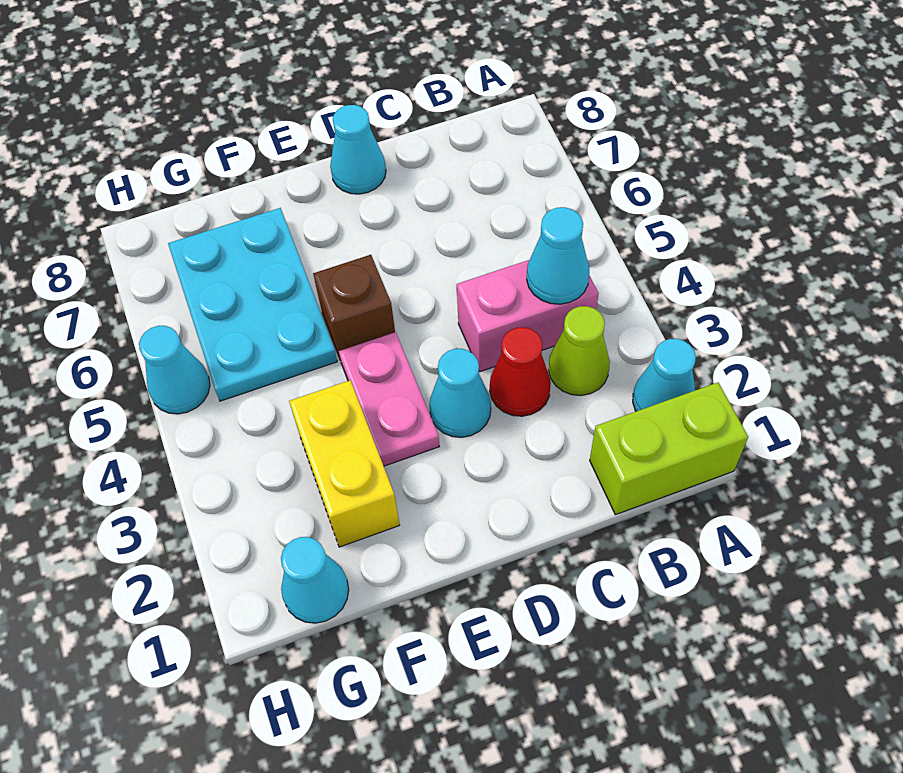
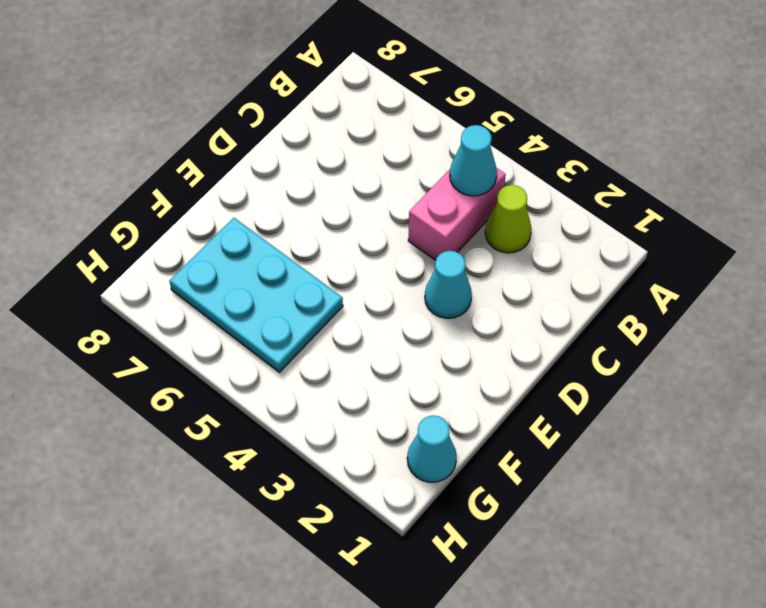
none -> lime 1x2 brick [590,383,748,515]
none -> cyan 1x1 cone [633,339,696,411]
none -> red 1x1 cone [490,327,551,416]

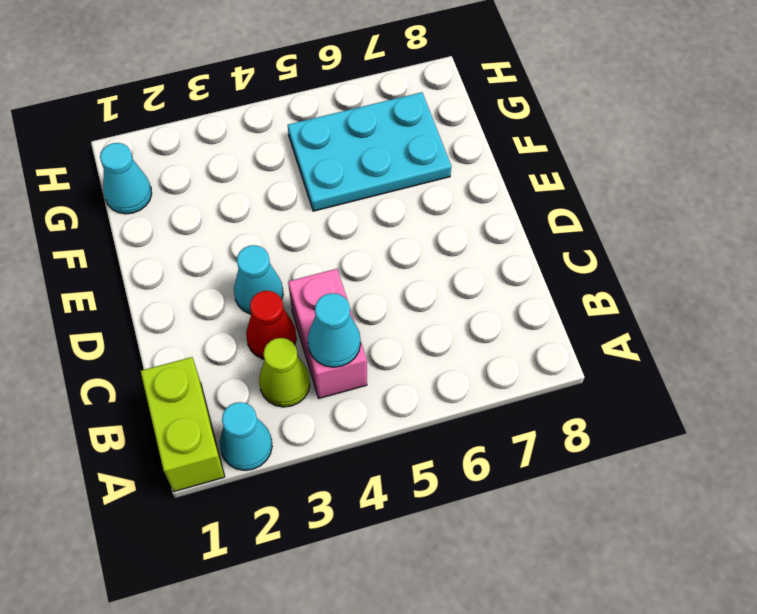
none -> cyan 1x1 cone [330,105,386,194]
none -> pink 1x2 plate [339,332,439,466]
none -> brown 1x1 brick [313,255,395,358]

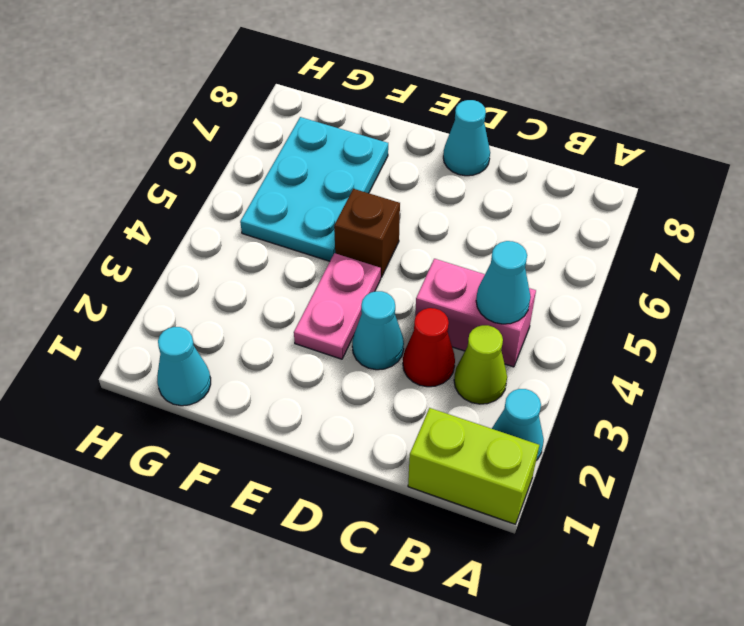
none -> yellow 1x2 brick [289,380,400,547]
none -> cyan 1x1 cone [139,326,210,414]

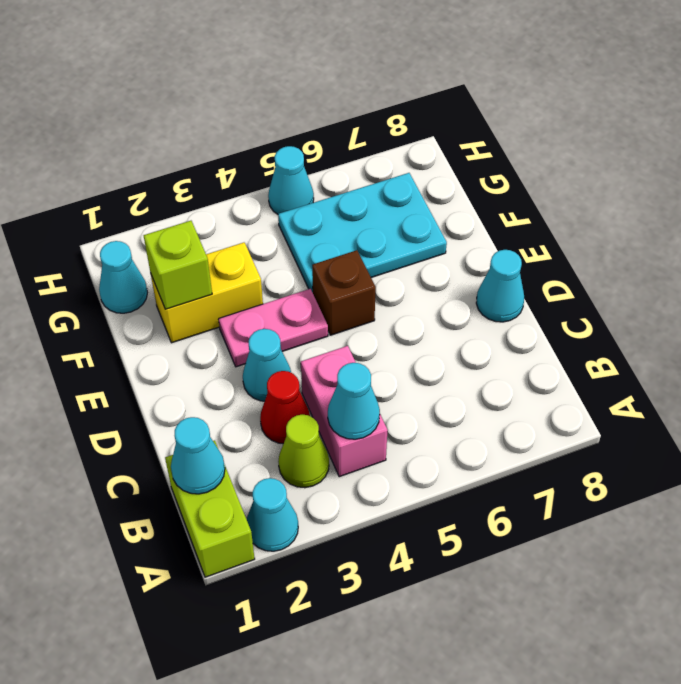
cyan 1x1 cone [171,417,225,494] -> none
lime 1x1 brick [144,221,212,309] -> none

